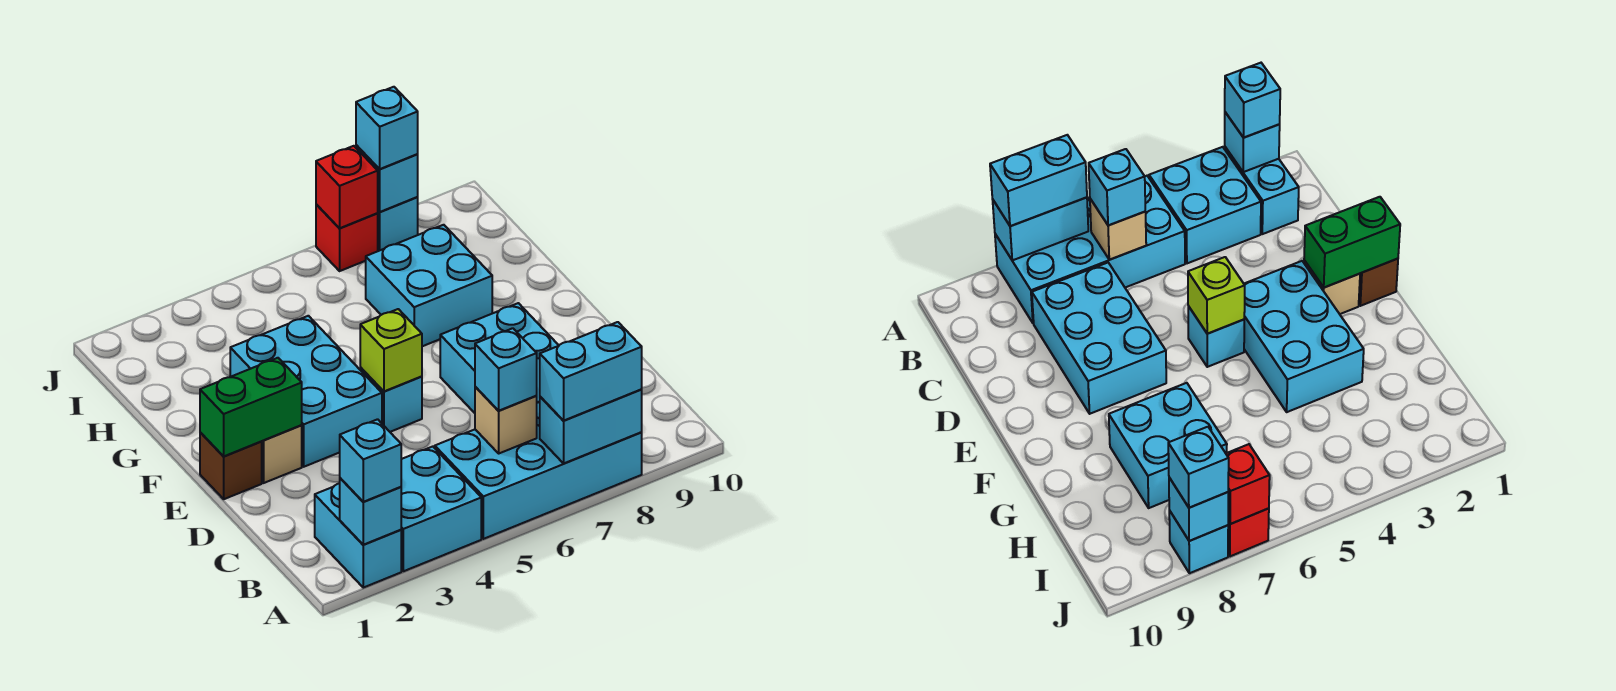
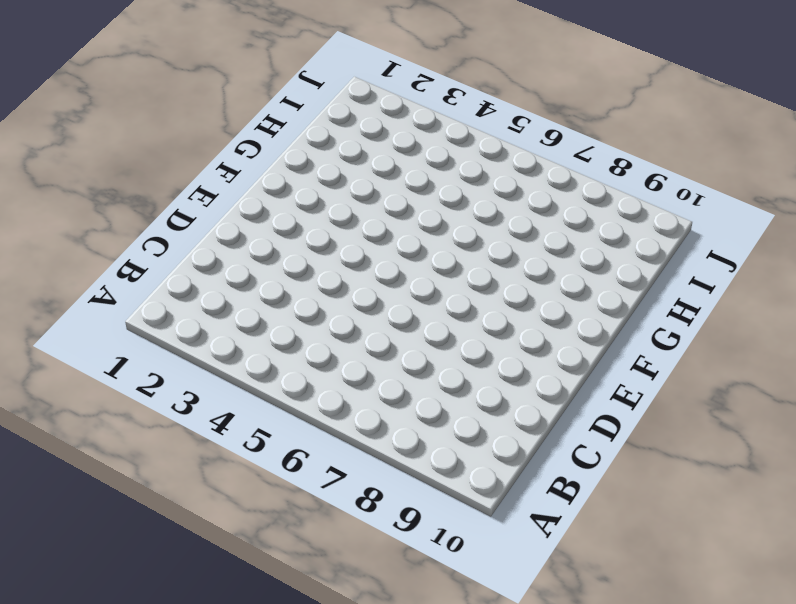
none -> cyan 1x2 brick [315,483,401,588]
none -> cyan 2x2 brick [401,447,481,571]
none -> cyan 2x4 brick [435,402,642,539]

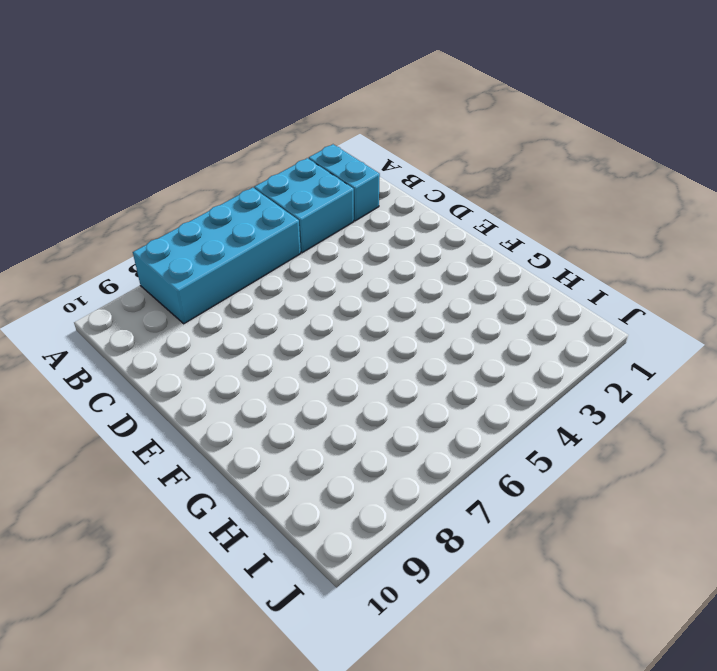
none -> cyan 2x3 brick [440,303,559,413]
none -> brown 1x1 brick [200,432,262,499]
none -> tan 1x1 brick [261,425,302,483]

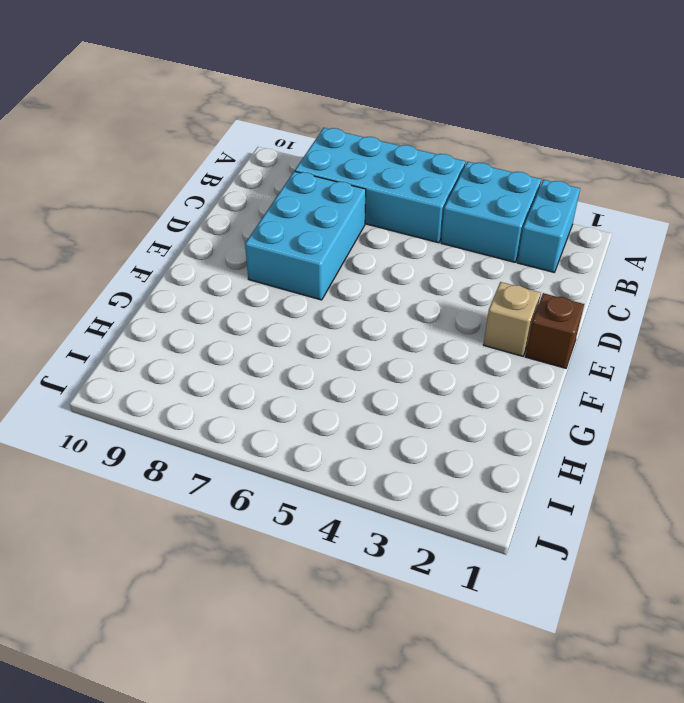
none -> cyan 2x3 brick [230,316,382,467]
none -> cyan 1x1 brick [360,367,422,432]
none -> cyan 2x2 brick [366,225,492,346]

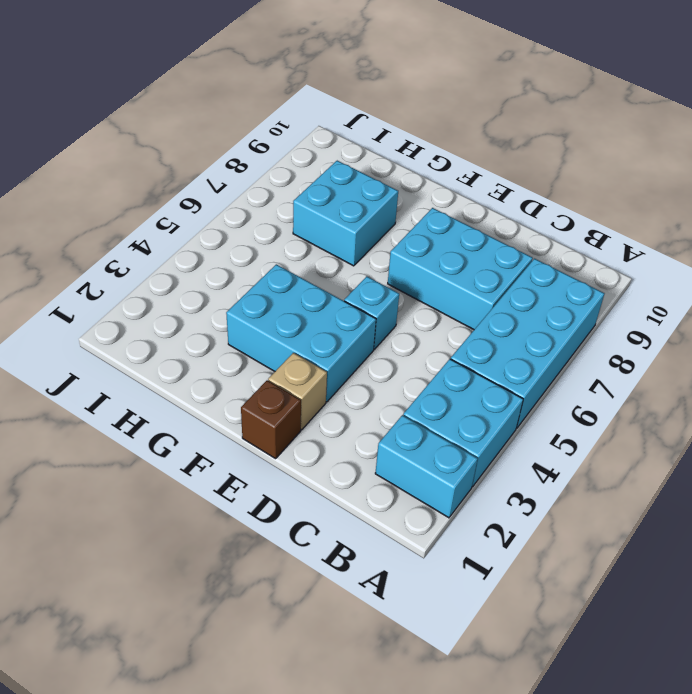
none -> red 1x1 brick [316,204,378,271]
none -> cyan 1x1 brick [377,197,418,251]
none -> cyan 1x1 brick [340,478,401,545]

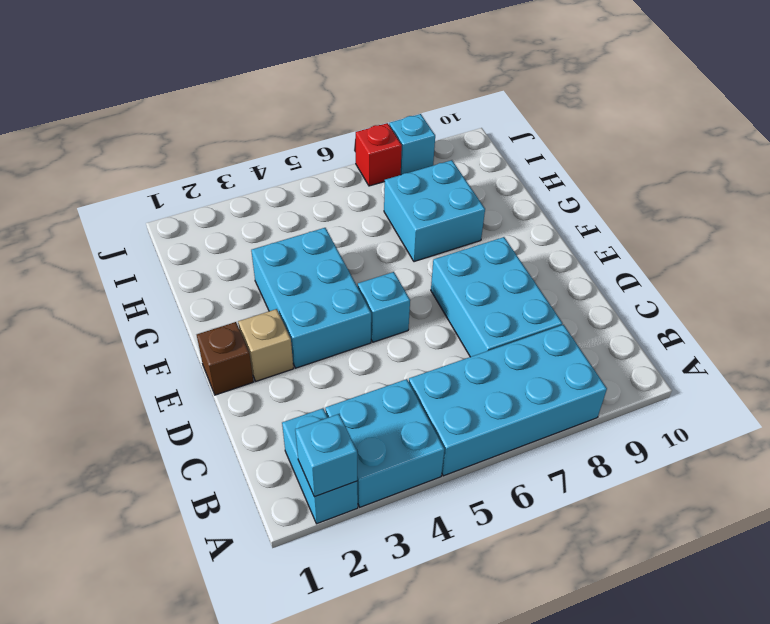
none -> cyan 1x2 brick [540,390,642,463]
none -> tan 1x1 brick [475,387,537,453]
none -> green 1x2 brick [200,358,302,456]

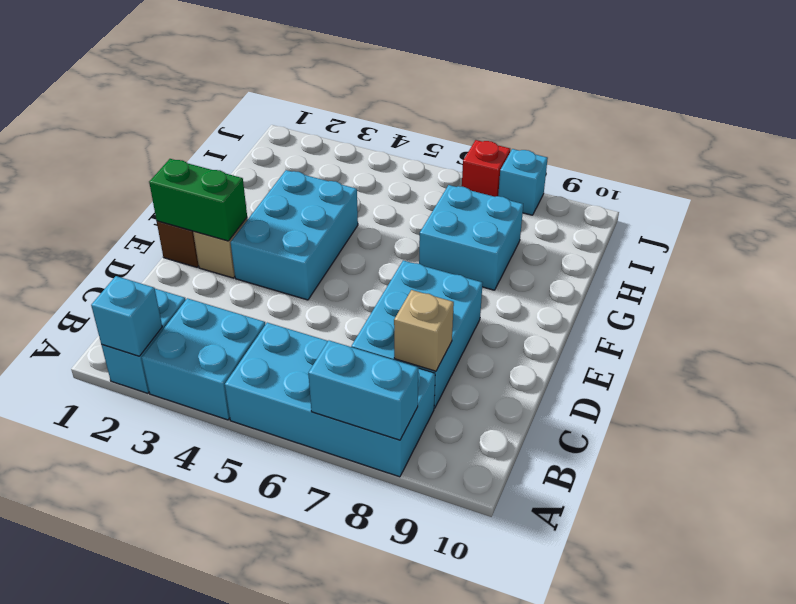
tan 1x1 brick [394,290,454,371] -> tan 1x1 brick moved to [475,387,537,453]
none -> cyan 1x1 brick [360,367,422,432]
none -> lime 1x1 brick [360,309,422,392]
none -> red 1x1 brick [316,146,378,228]

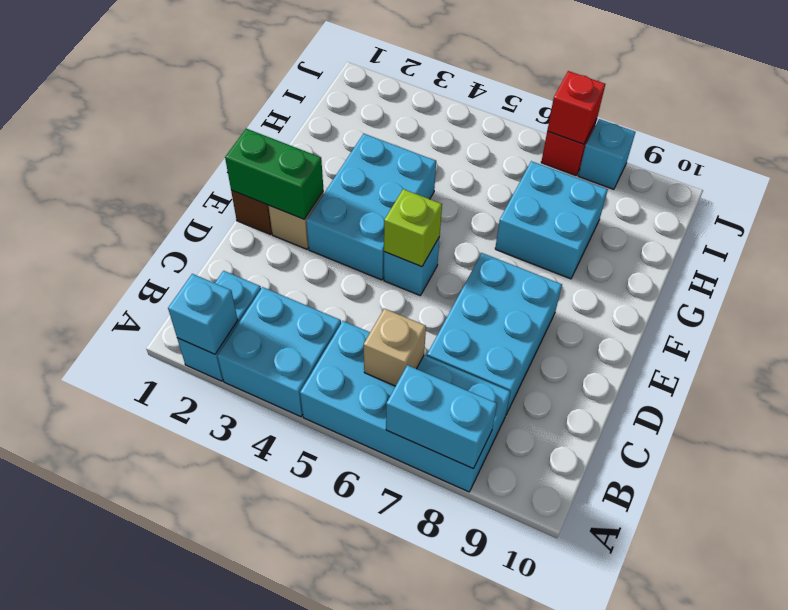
none -> cyan 1x1 brick [356,145,418,212]
none -> cyan 1x1 brick [340,419,401,502]
none -> cyan 1x2 brick [540,322,642,420]

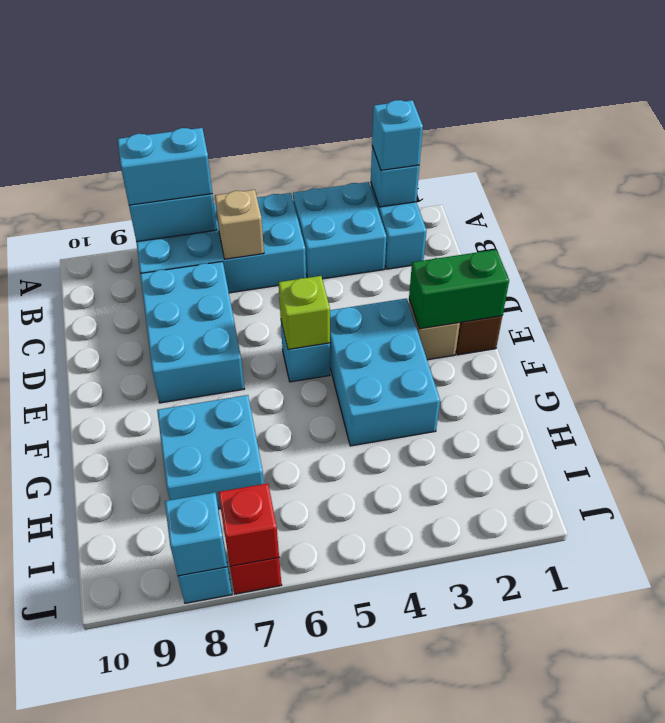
none -> cyan 1x1 brick [475,328,537,411]
none -> cyan 1x1 brick [356,87,418,169]

